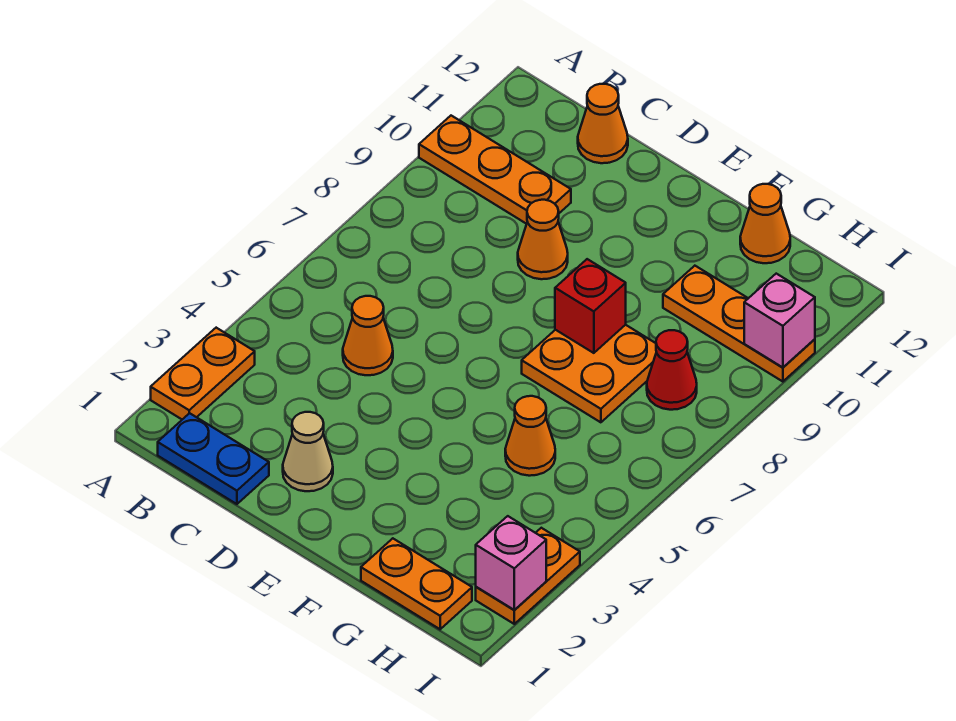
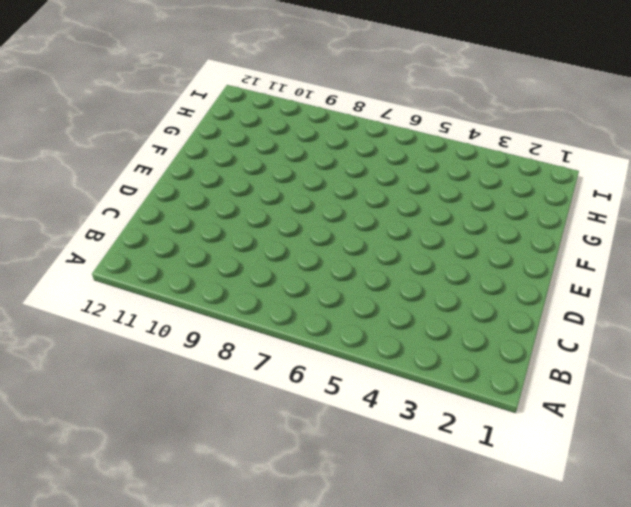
none -> orange 1x2 plate [151,328,255,419]
none -> orange 1x3 plate [419,116,571,224]
none -> blue 1x2 plate [158,413,269,504]

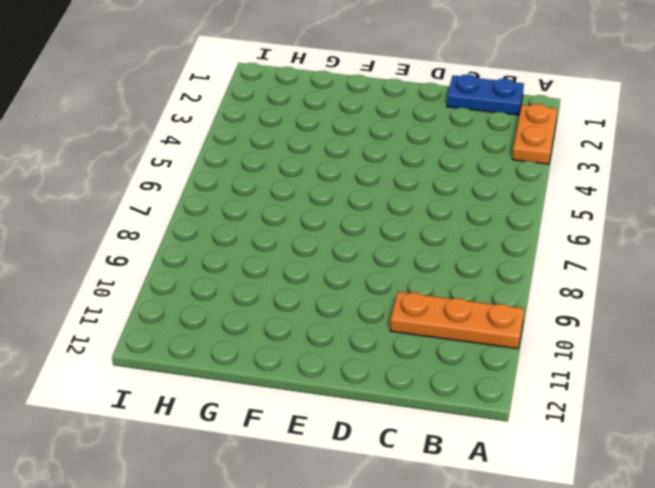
none -> orange 1x1 cone [343,296,393,375]
none -> orange 1x1 cone [578,84,628,163]
none -> tan 1x1 cone [283,412,333,491]

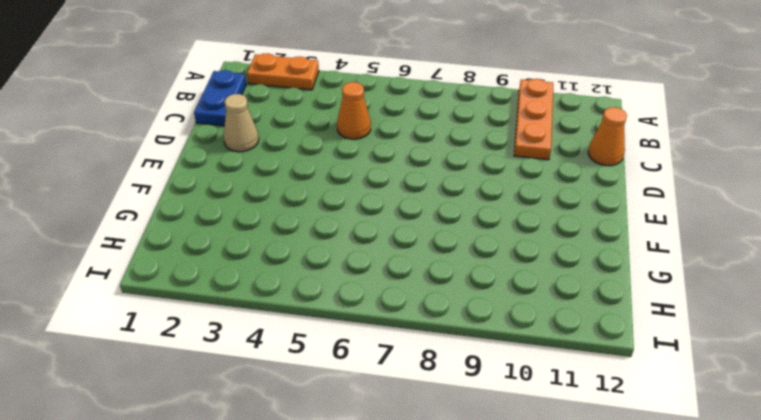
none -> orange 1x1 cone [518,200,568,279]
none -> orange 2x2 plate [522,325,656,422]
none -> orange 1x2 plate [361,538,472,629]

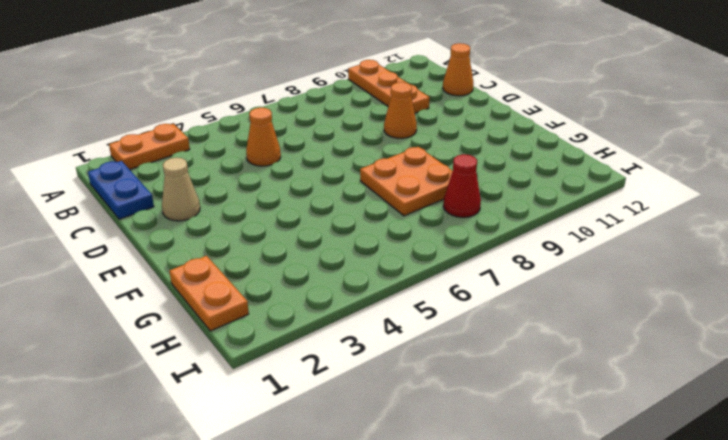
none -> orange 1x1 cone [505,396,555,476]
none -> orange 1x3 plate [663,266,815,382]
none -> orange 1x1 cone [740,184,790,263]

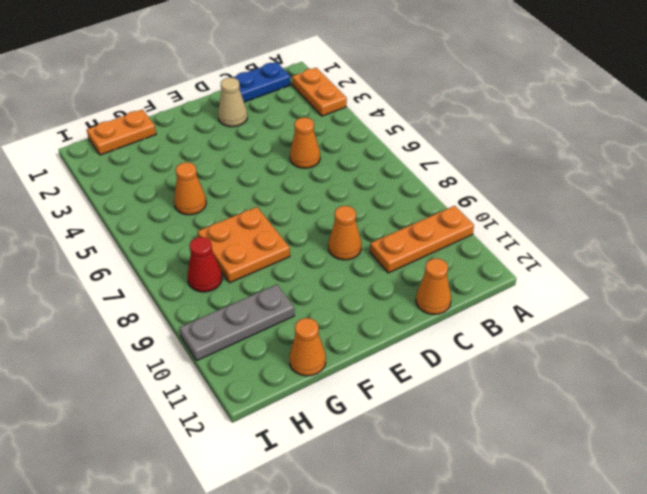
grey 1x3 plate [179,284,294,360] -> orange 1x3 plate [663,266,815,382]
none -> orange 1x2 plate [476,528,580,624]
none -> red 1x1 brick [555,259,626,353]
none -> pink 1x1 brick [476,516,546,610]

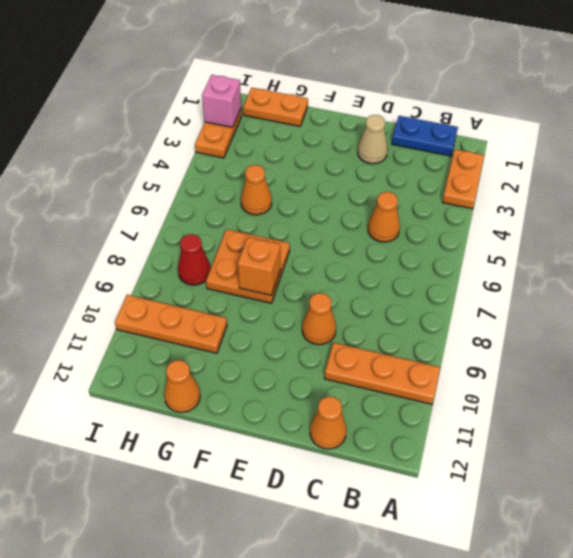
orange 1x1 brick [238,237,281,295] -> red 1x1 brick [555,259,626,353]
none -> pink 1x1 brick [744,274,815,367]

